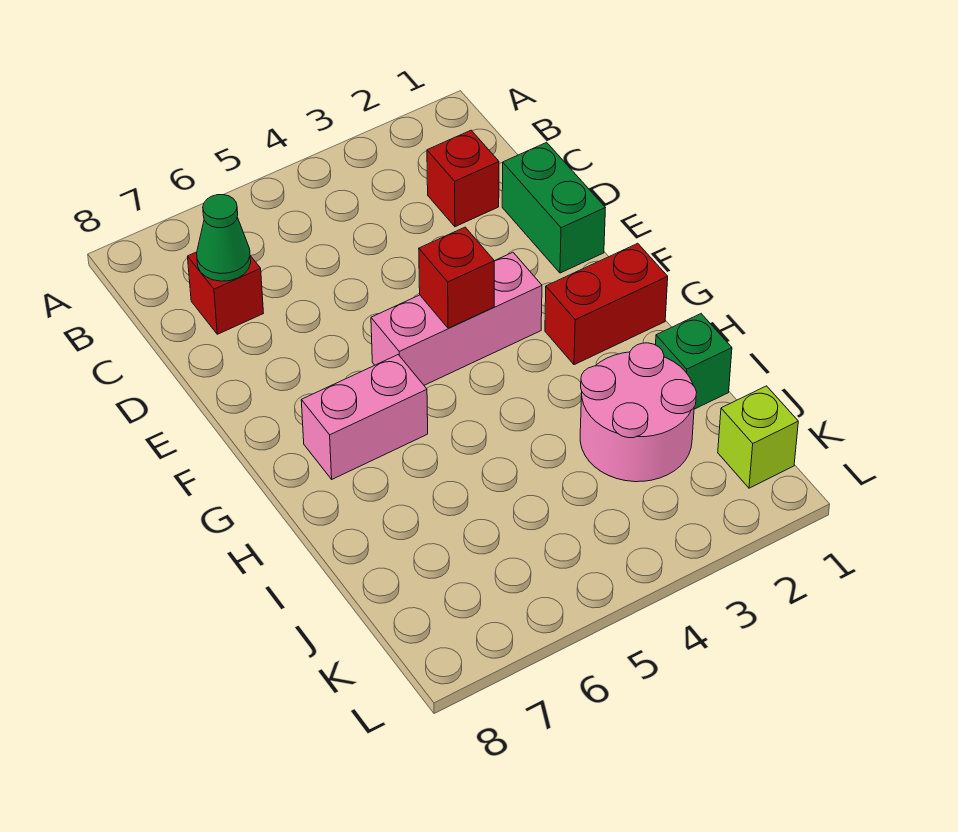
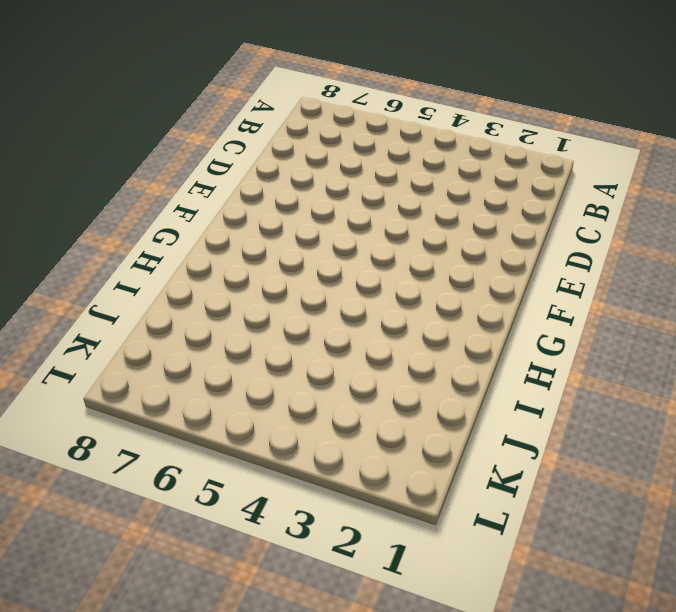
none -> red 1x1 brick [427,131,499,227]
none -> red 1x1 brick [188,252,263,334]

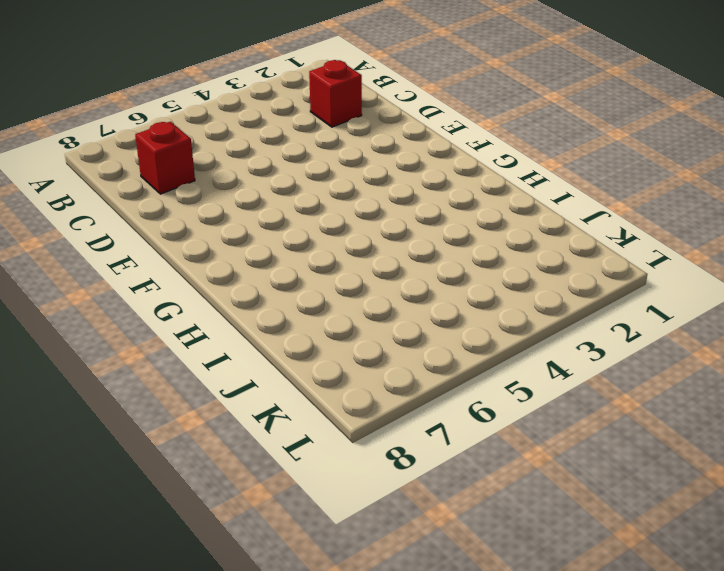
none -> green 1x2 brick [502,143,605,273]
none -> pink 1x3 brick [371,252,542,385]

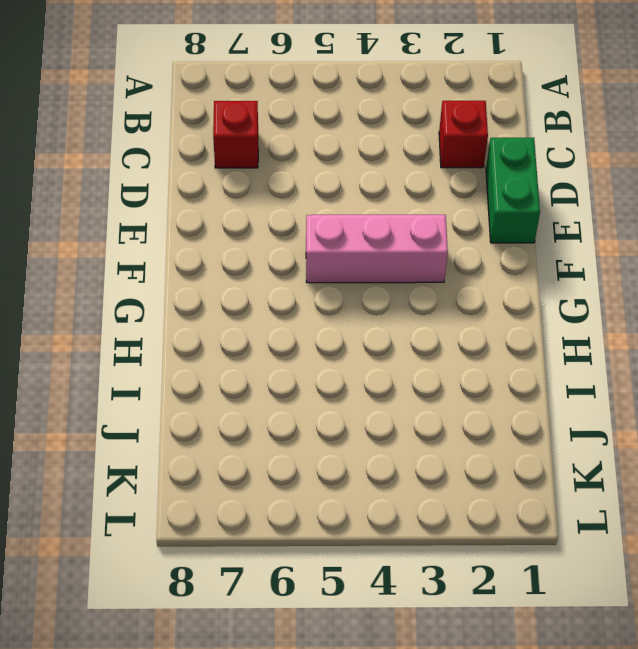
none -> red 1x2 brick [545,243,668,365]
none -> pink 1x2 brick [301,355,428,479]

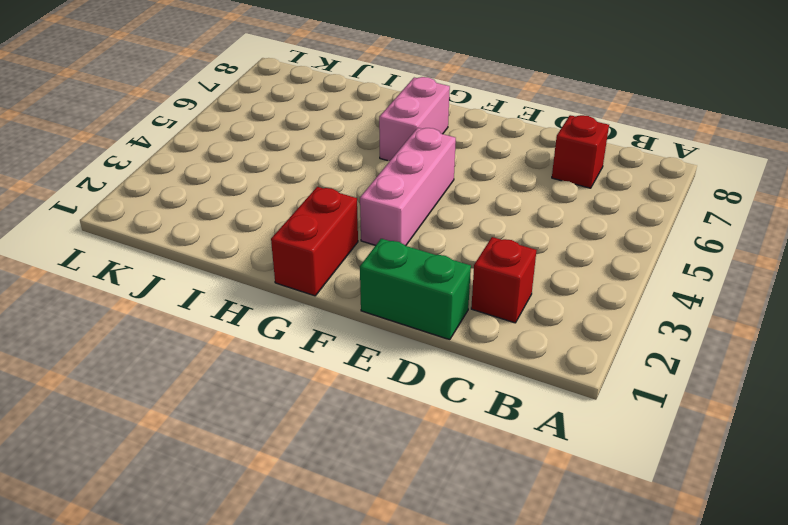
none -> green 1x1 brick [656,314,732,409]
none -> pink 2x2 round brick [580,343,697,482]

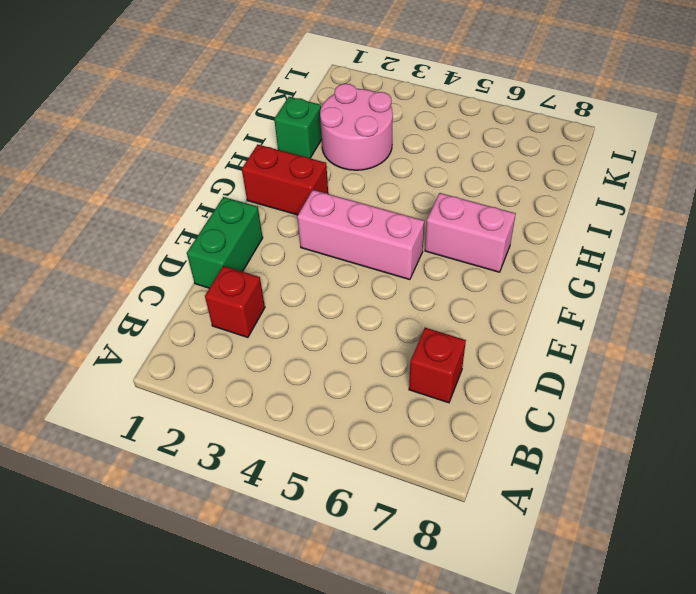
none -> lime 1x1 brick [718,386,798,488]
none -> green 1x1 cone [197,195,251,281]

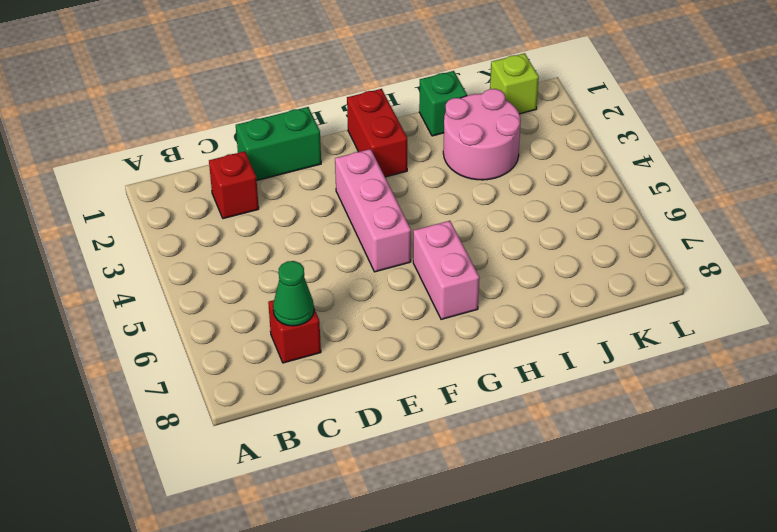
none -> red 1x1 brick [419,227,494,328]

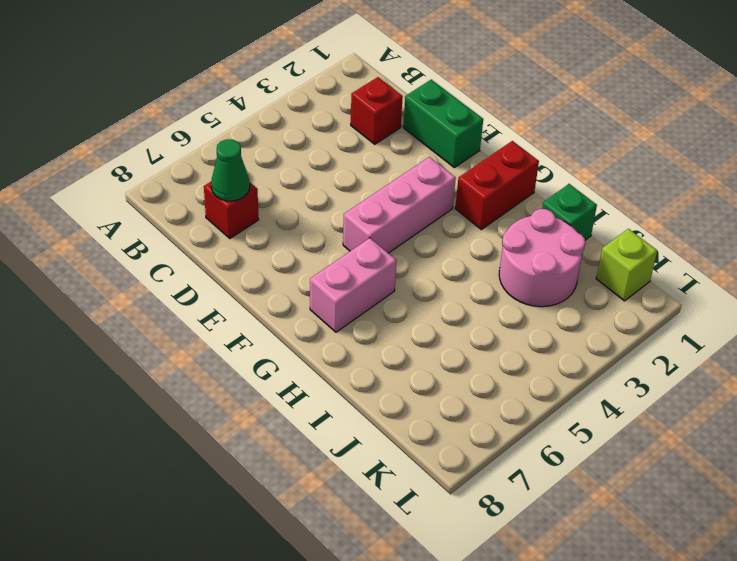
none -> red 1x1 brick [419,227,494,328]

